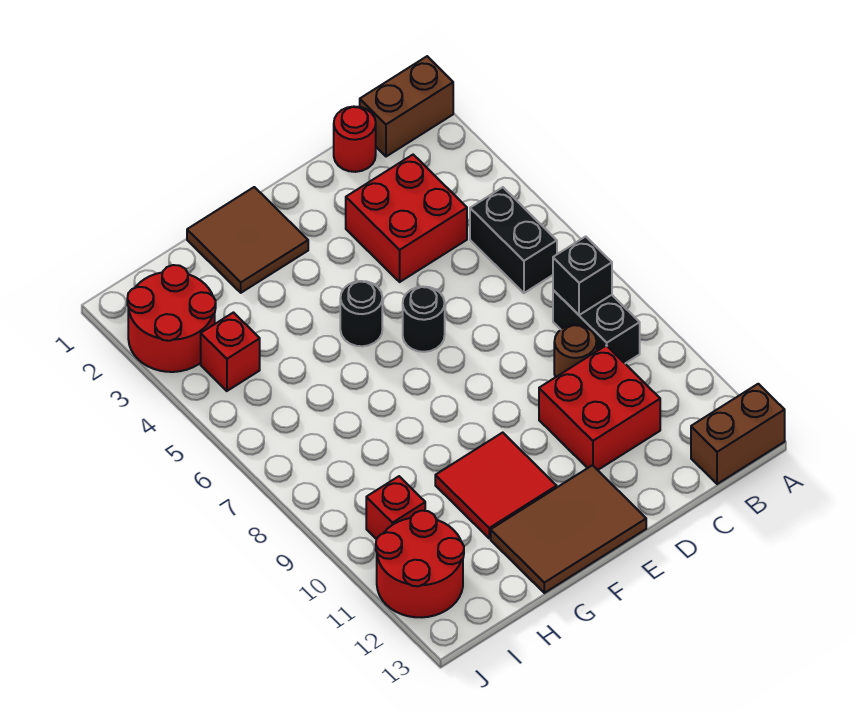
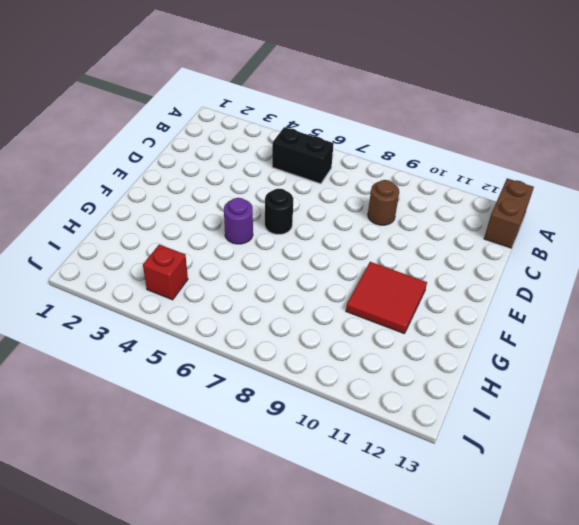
purple 1x1 round brick [224,198,253,244] -> black 1x1 round brick [340,281,382,346]
none -> brown 1x2 brick [360,56,453,157]
none -> black 1x2 brick [553,290,640,363]
none -> red 1x1 round brick [334,107,376,172]

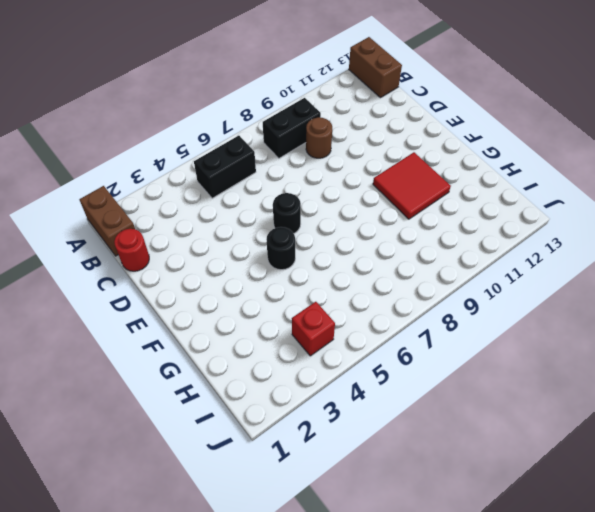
none -> red 2x2 brick [346,155,467,282]
none -> red 2x2 brick [539,345,660,470]
none -> brown 2x3 tile [491,465,646,593]

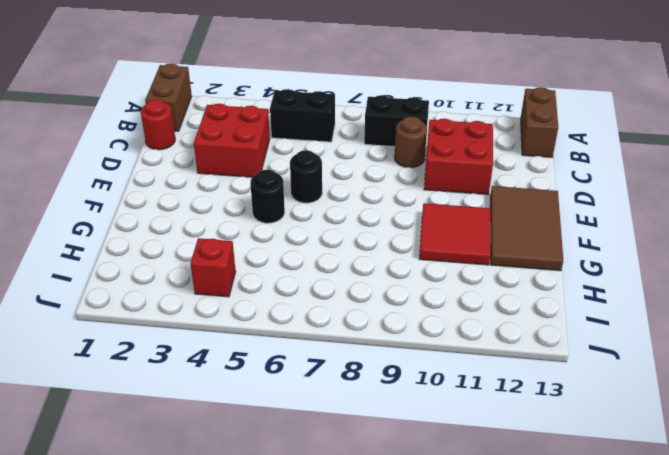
none -> brown 2x2 tile [187,187,308,293]
none -> red 2x2 round brick [127,265,216,372]
none -> red 1x1 brick [366,476,425,539]

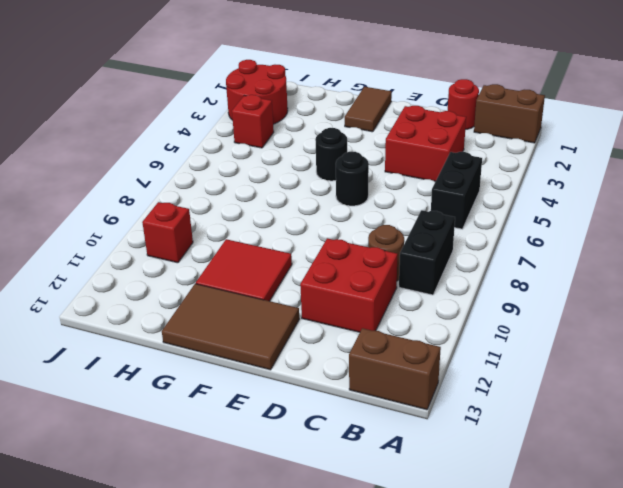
brown 1x2 tile [345,87,392,132] -> brown 2x2 tile [187,187,308,293]
none -> red 2x2 round brick [376,511,464,617]
none -> black 1x1 brick [553,237,612,315]

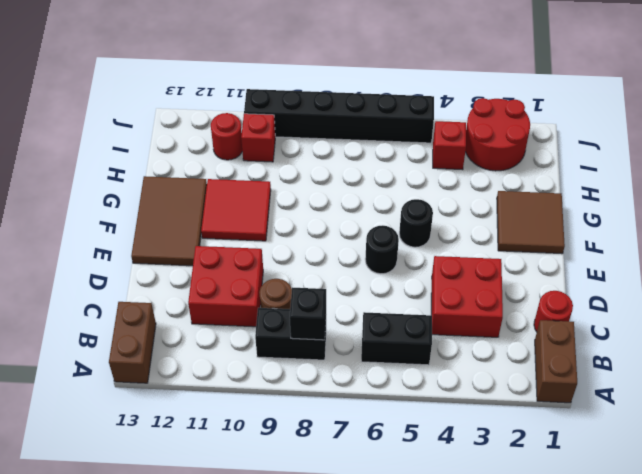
red 1x1 round brick [211,113,242,160] -> red 2x2 round brick [376,511,464,617]
black 1x6 brick [244,89,434,143] -> none

